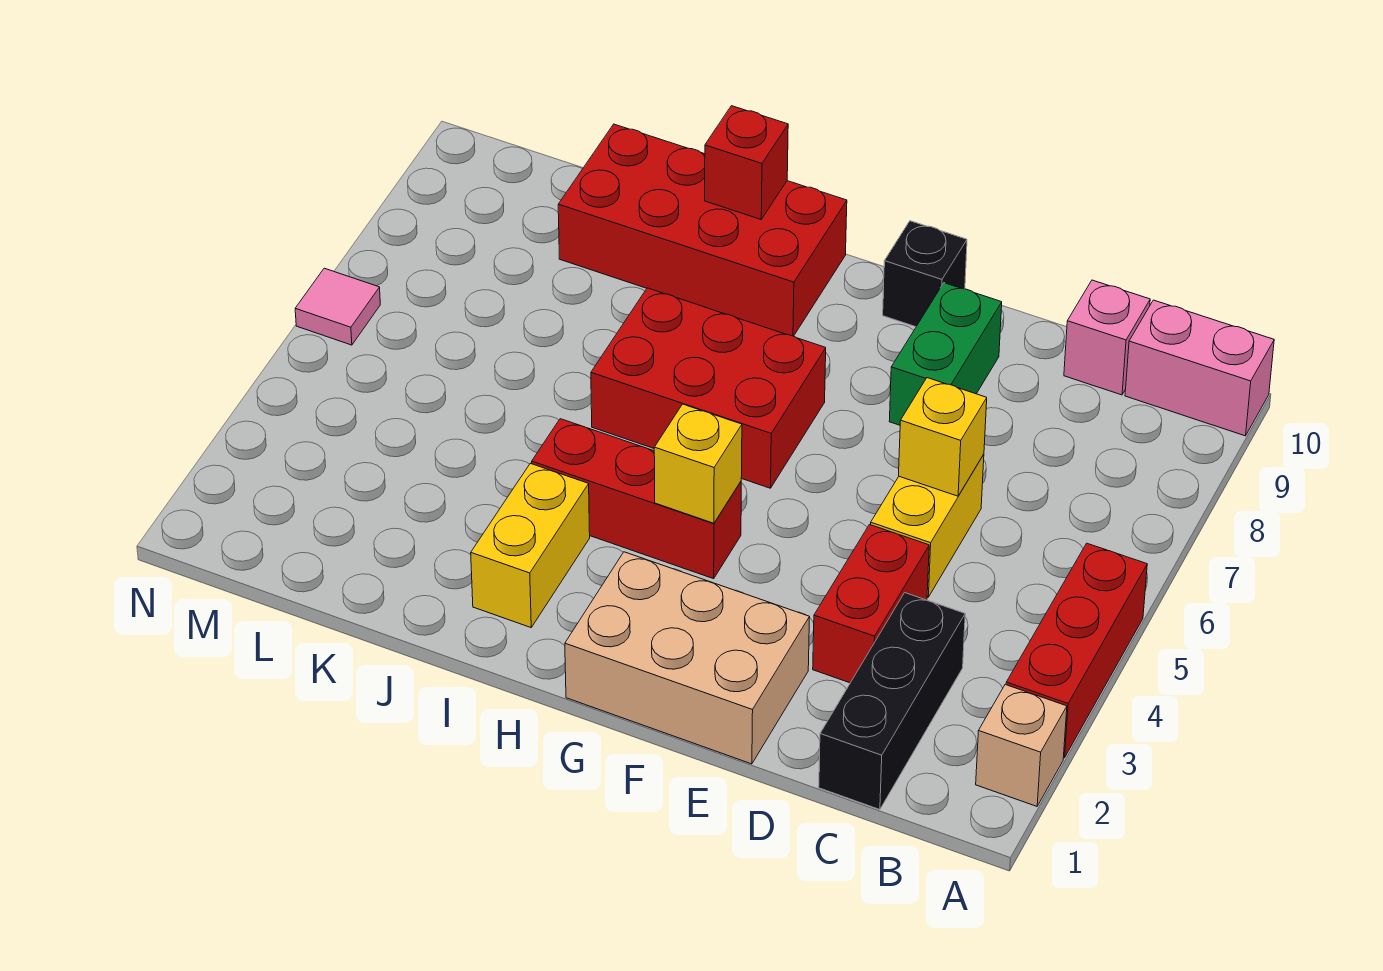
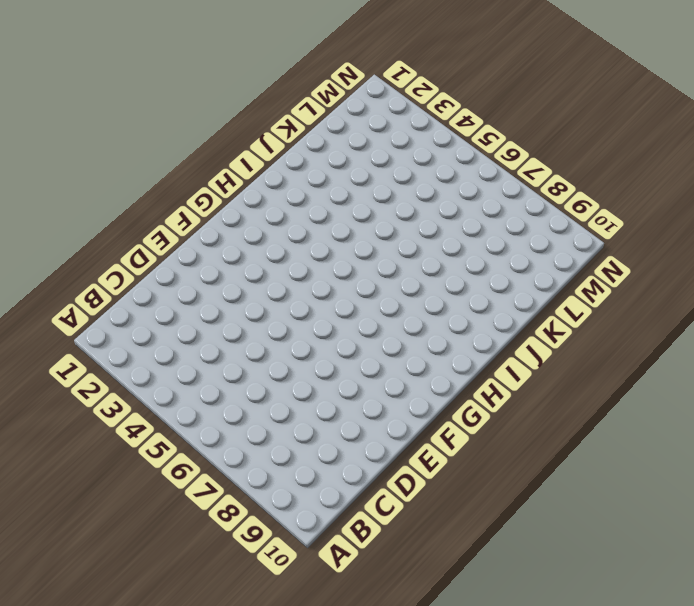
none -> tan 1x1 brick [976,685,1067,806]
none -> red 1x3 brick [1006,543,1147,758]
none -> pink 1x2 brick [1125,300,1274,436]

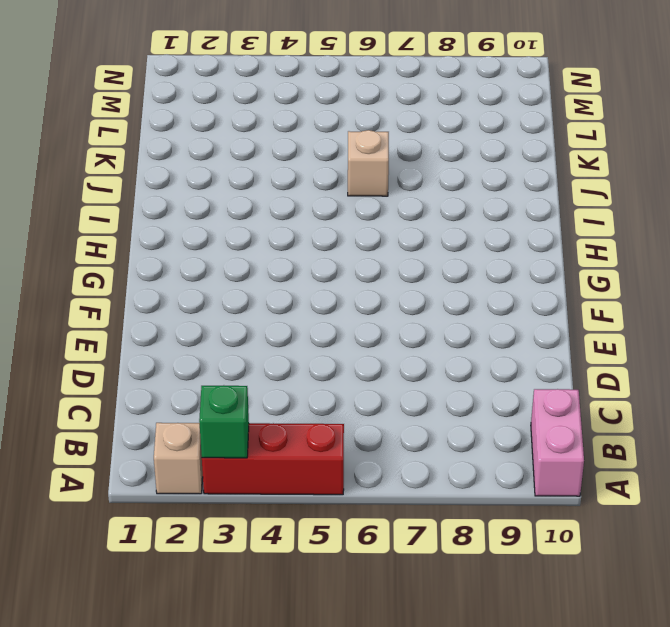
green 1x1 brick [199,385,249,458] -> none
tan 1x1 brick [348,130,389,196] -> none
none -> black 1x3 brick [819,593,965,810]
none -> pink 1x1 brick [1064,280,1150,395]
none -> red 1x2 brick [813,525,929,683]

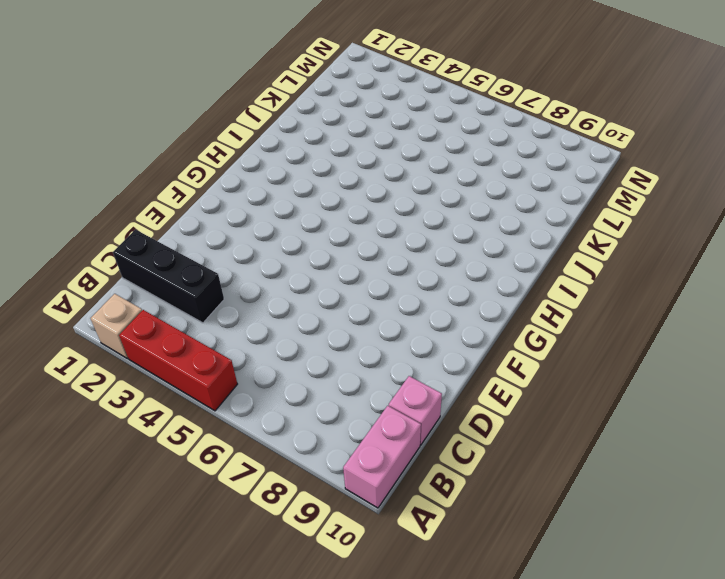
none -> red 1x2 brick [813,525,929,683]
none -> yellow 1x2 brick [871,454,984,597]
none -> tan 2x3 brick [565,552,810,764]

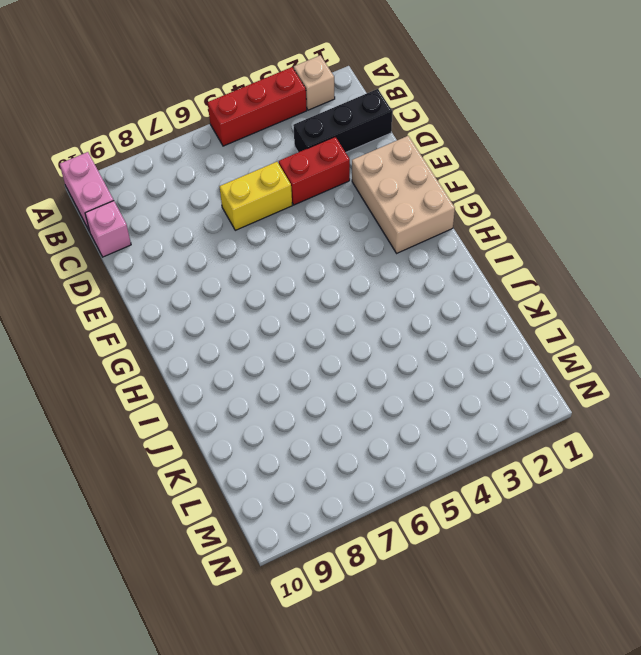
none -> green 1x2 brick [889,283,1002,425]
none -> black 1x1 brick [883,221,967,327]
none -> red 1x3 brick [532,419,741,579]

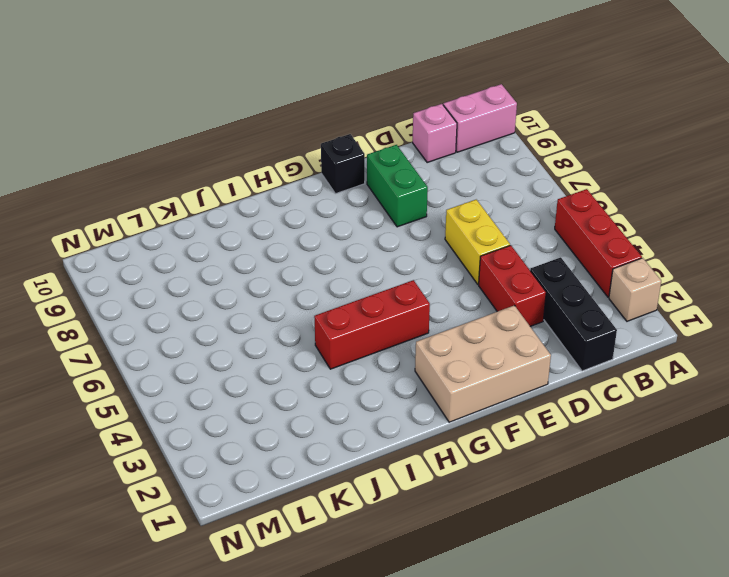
none -> red 2x3 brick [591,288,826,488]
none -> red 2x4 brick [558,124,847,336]
none -> yellow 1x2 brick [471,463,590,627]

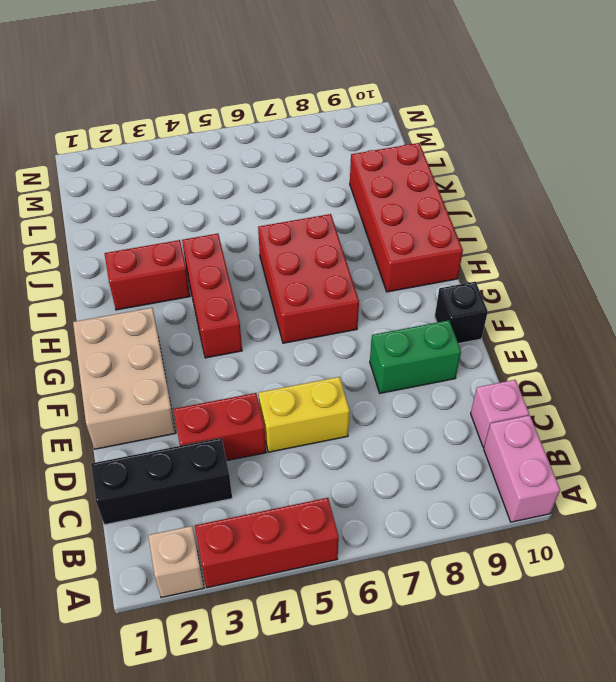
red 1x2 brick [104,240,190,310] -> yellow 1x2 brick [471,463,590,627]
none -> pink 1x1 tile [295,268,380,345]
none -> yellow 1x1 brick [899,378,987,496]
none -> yellow 1x1 brick [654,404,742,523]

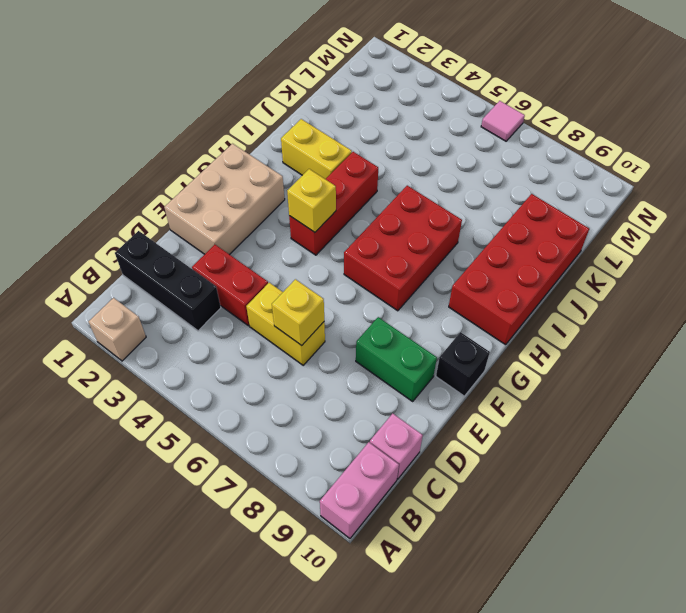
none -> red 1x3 brick [1006,543,1147,758]
none -> red 1x1 brick [705,106,788,219]

